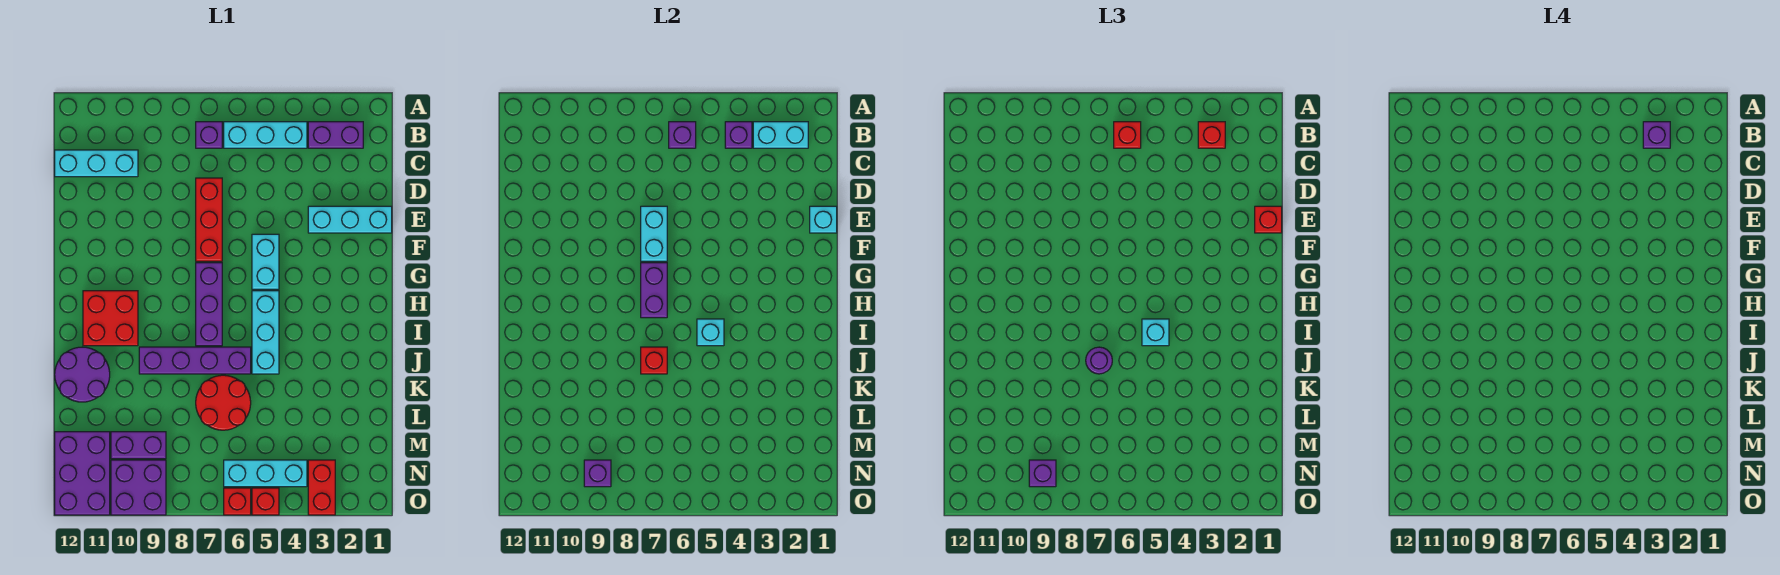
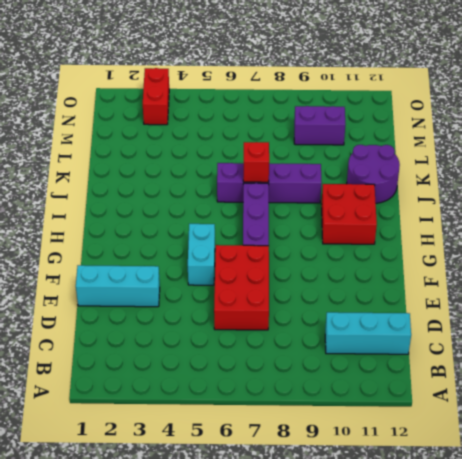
red 2x3 brick [214,245,269,330] -> red 1x3 brick [196,178,222,261]
none -> purple 1x2 brick [308,122,363,148]
none -> cyan 1x3 brick [224,122,307,148]
none -> purple 1x1 brick [196,122,222,148]
none -> cyan 1x3 brick [252,291,279,374]

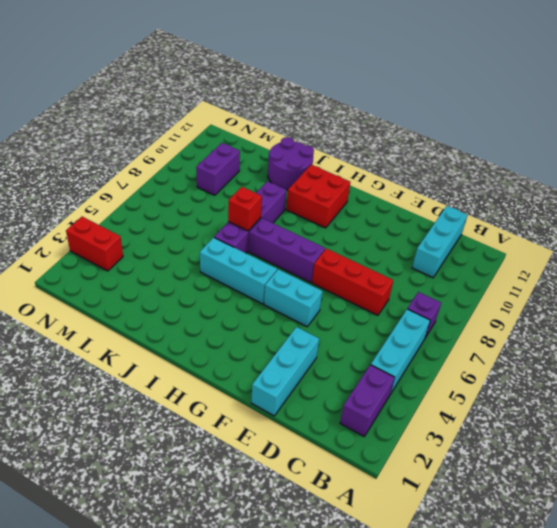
none -> red 2x2 round brick [196,375,251,430]
none -> purple 2x3 brick [55,432,110,515]
none -> cyan 1x3 brick [224,460,307,487]
none -> purple 2x2 brick [111,460,166,515]

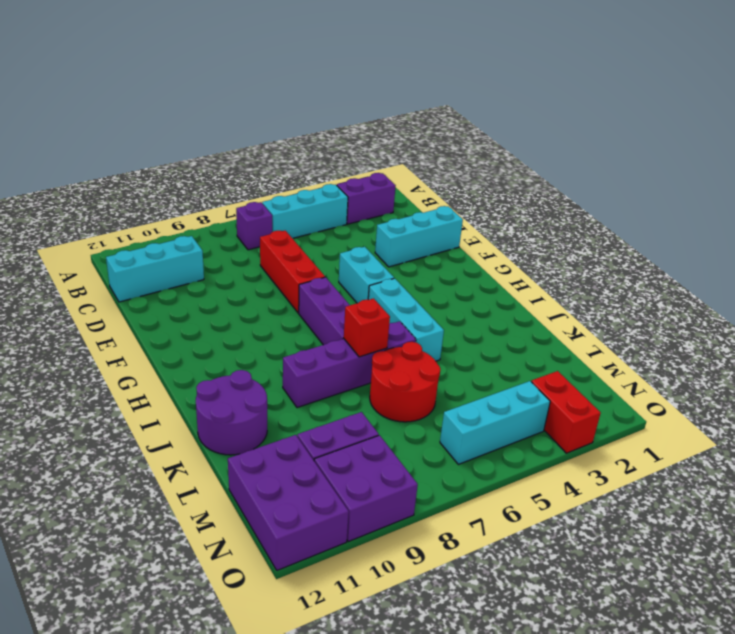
none -> red 2x2 brick [83,291,138,346]
none -> red 1x1 brick [252,488,279,515]
none -> red 1x1 brick [224,488,251,515]
none -> cyan 1x2 brick [753,122,808,148]

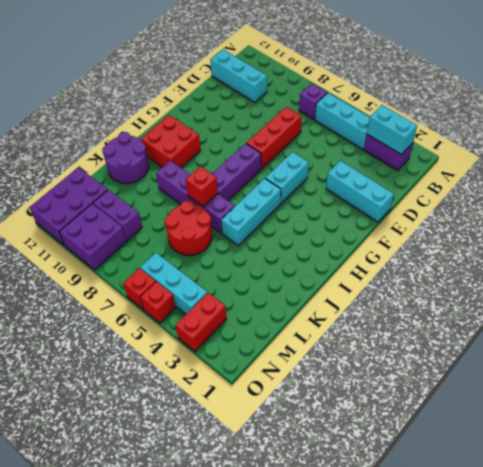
none -> purple 1x1 brick [725,122,752,148]
none -> purple 1x1 brick [669,122,696,148]
none -> cyan 1x1 brick [810,206,837,233]
none -> cyan 1x2 brick [641,206,667,261]

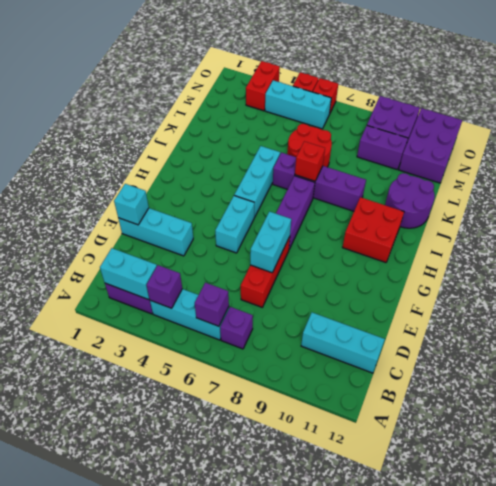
none -> purple 1x2 brick [641,263,667,318]
none -> cyan 1x1 brick [697,319,724,346]
none -> purple 1x1 brick [584,460,611,487]
none -> red 1x1 brick [1198,122,1225,148]

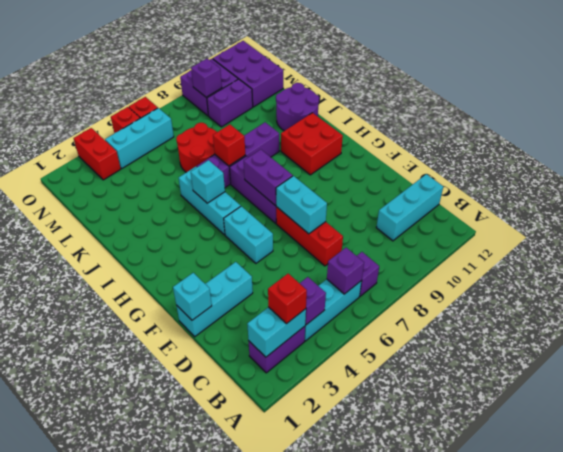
none -> red 1x1 brick [1114,122,1141,148]
none -> red 1x1 brick [1255,206,1282,233]
none -> cyan 1x1 brick [1142,319,1169,346]
none -> purple 1x1 round brick [1086,347,1112,374]

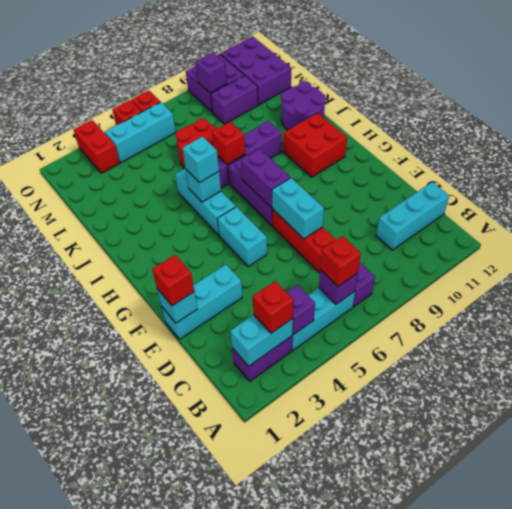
none -> purple 1x1 round brick [1086,347,1112,374]
none -> purple 1x1 brick [1029,460,1056,487]
none -> purple 1x1 brick [1643,122,1670,148]

